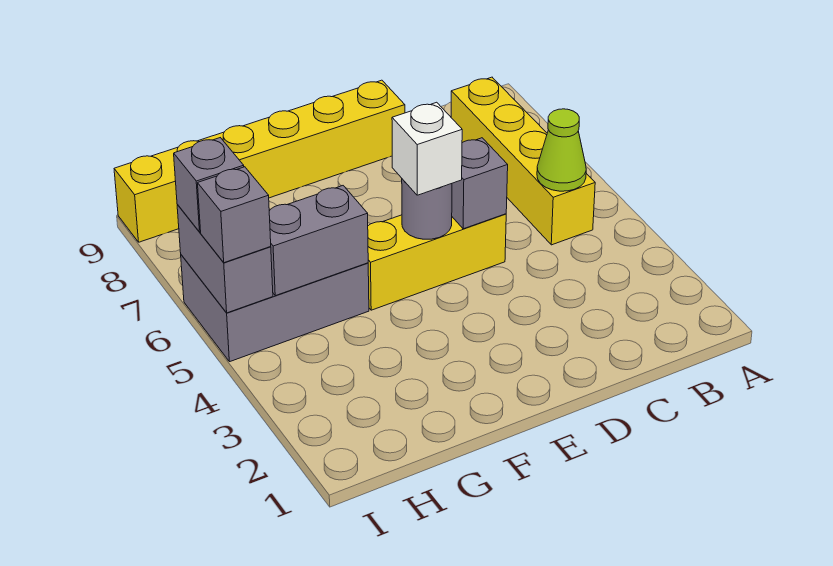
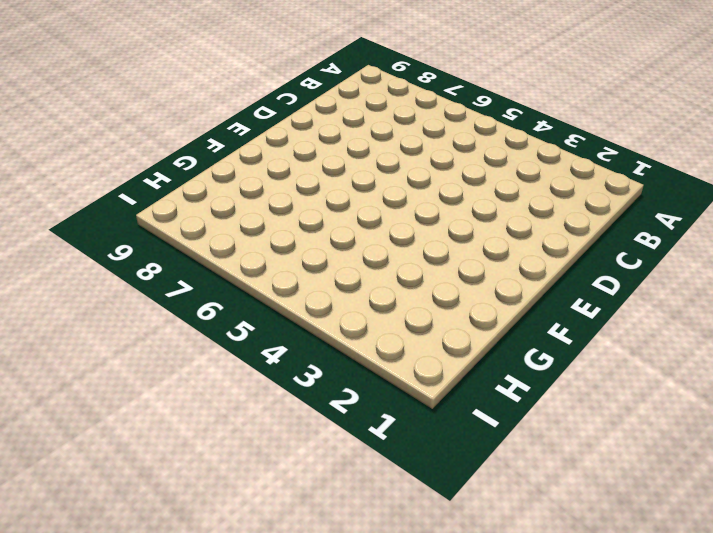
none -> yellow 1x4 brick [451,77,595,245]
none -> yellow 1x3 brick [368,214,506,310]
none -> yellow 1x6 brick [114,80,405,242]

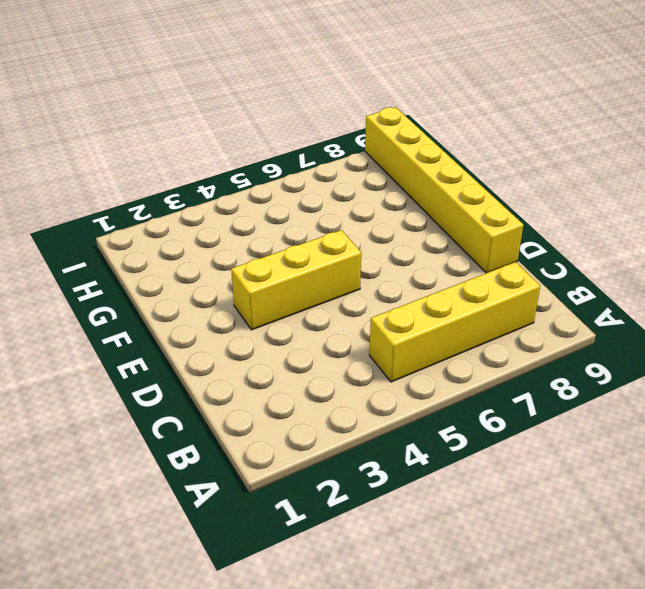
yellow 1x3 brick [231,230,361,330] -> yellow 1x3 brick turned to [368,214,506,310]
none -> grey 2x3 brick [181,255,369,362]
none -> lime 1x1 cone [537,109,586,191]
none -> grey 1x1 brick [452,138,508,229]

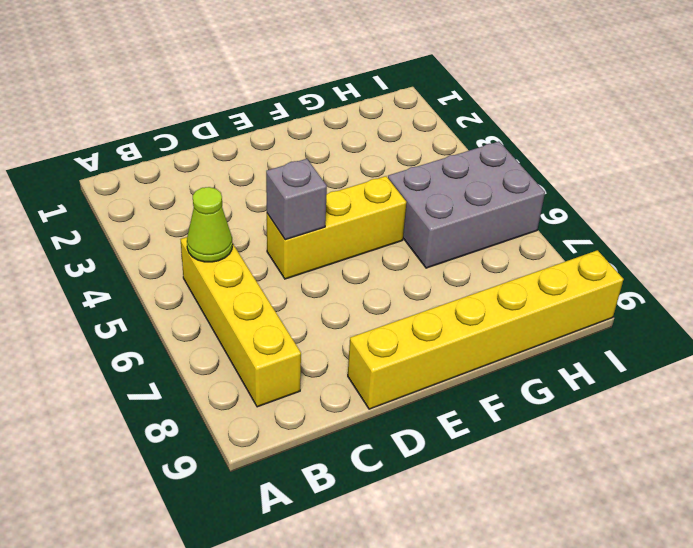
none -> grey 1x1 round brick [402,179,452,239]
none -> grey 1x2 brick [269,186,368,296]
none -> grey 1x2 brick [177,205,273,313]

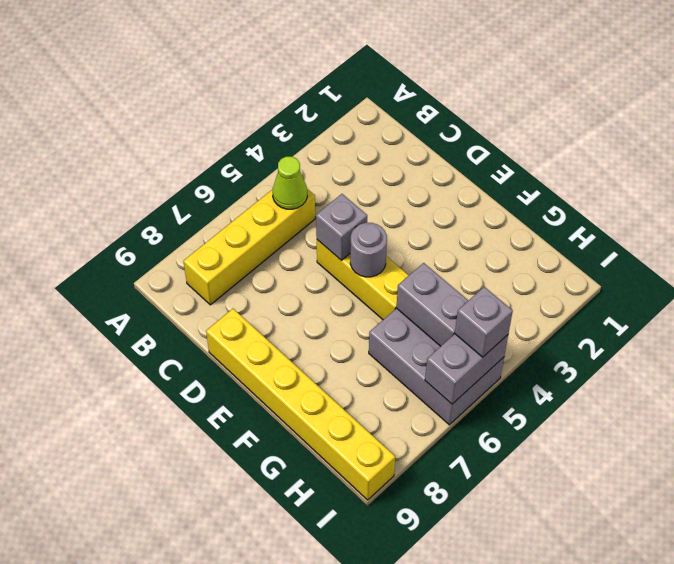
none -> white 1x1 brick [392,102,462,195]
none -> grey 1x1 brick [174,138,244,232]

